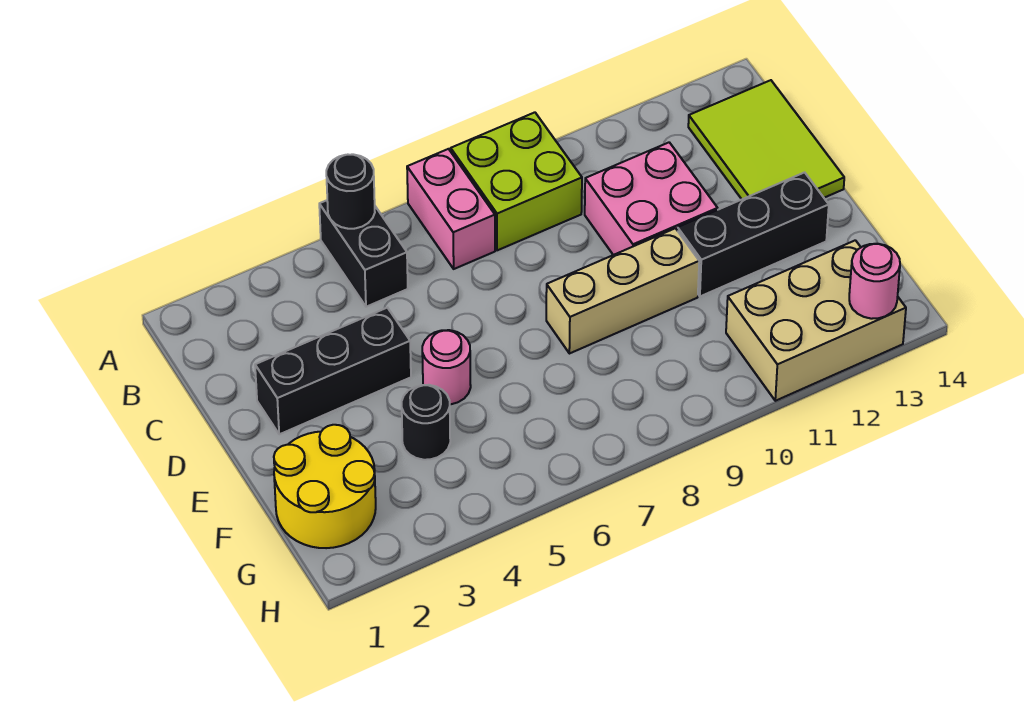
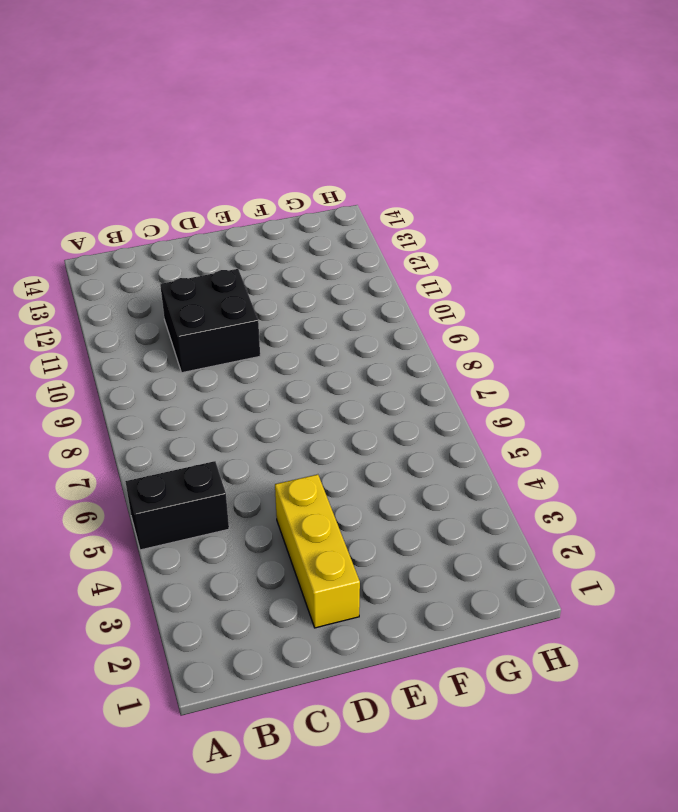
black 2x2 brick [160,269,260,373] -> pink 2x2 brick [585,142,718,255]
yellow 1x3 brick [275,474,360,628] -> black 1x3 brick [255,308,411,434]
none -> pink 1x2 brick [407,149,495,269]
none -> lime 2x2 brick [451,112,582,250]
none -> lime 2x3 tile [688,80,844,199]

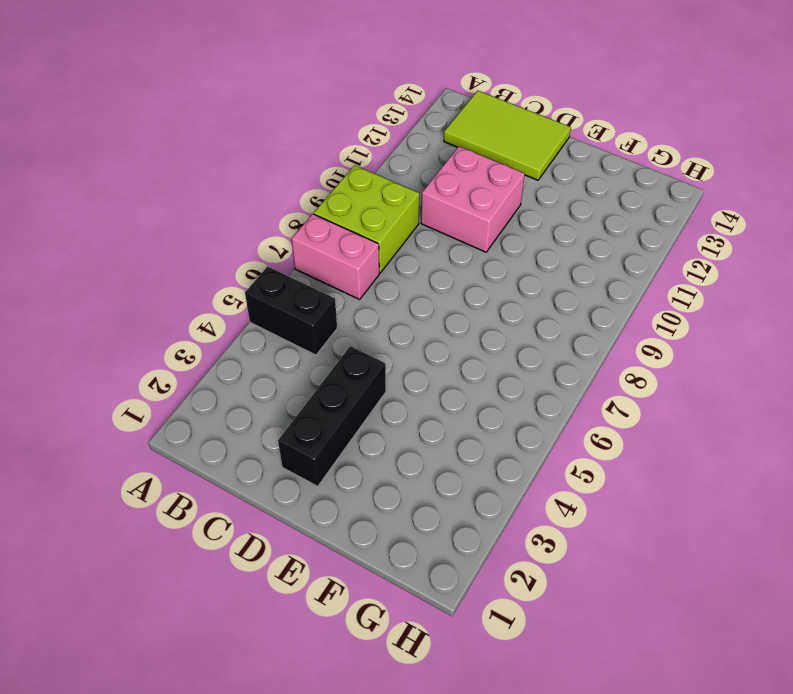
none -> pink 1x1 round brick [422,330,471,404]
none -> tan 1x3 brick [546,228,699,354]
none -> black 1x3 brick [678,172,829,296]

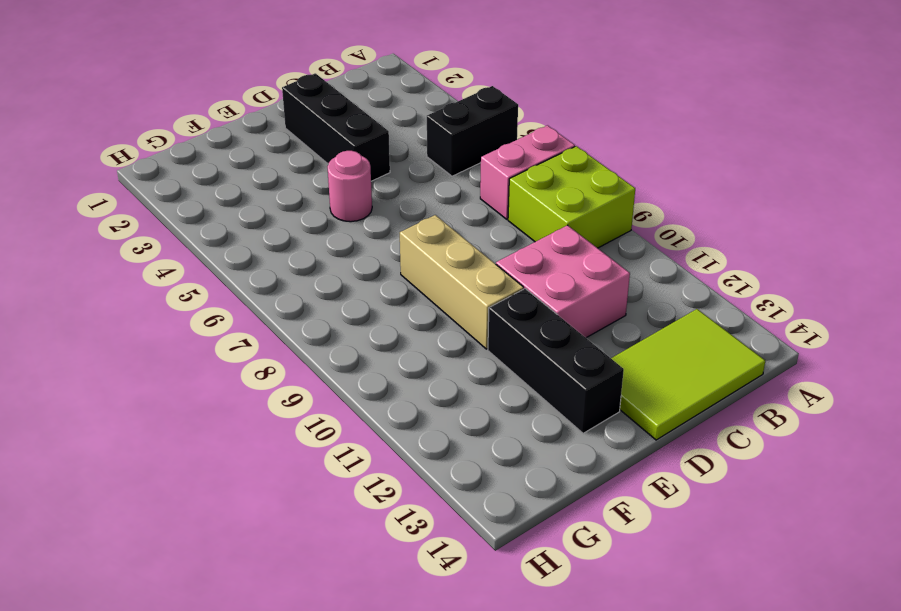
none -> yellow 2x2 round brick [274,425,376,548]
none -> black 1x1 round brick [402,385,450,460]
none -> tan 2x3 brick [726,240,906,401]

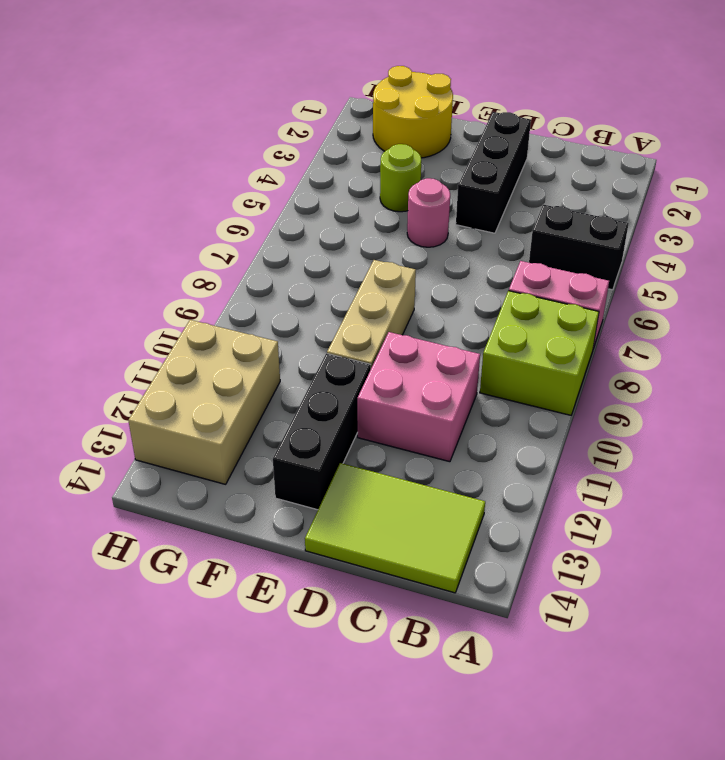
lime 1x1 round brick [380,144,421,212] -> black 1x1 round brick [402,385,450,460]
none -> black 1x1 round brick [326,154,375,229]
none -> pink 1x1 round brick [849,244,900,319]

